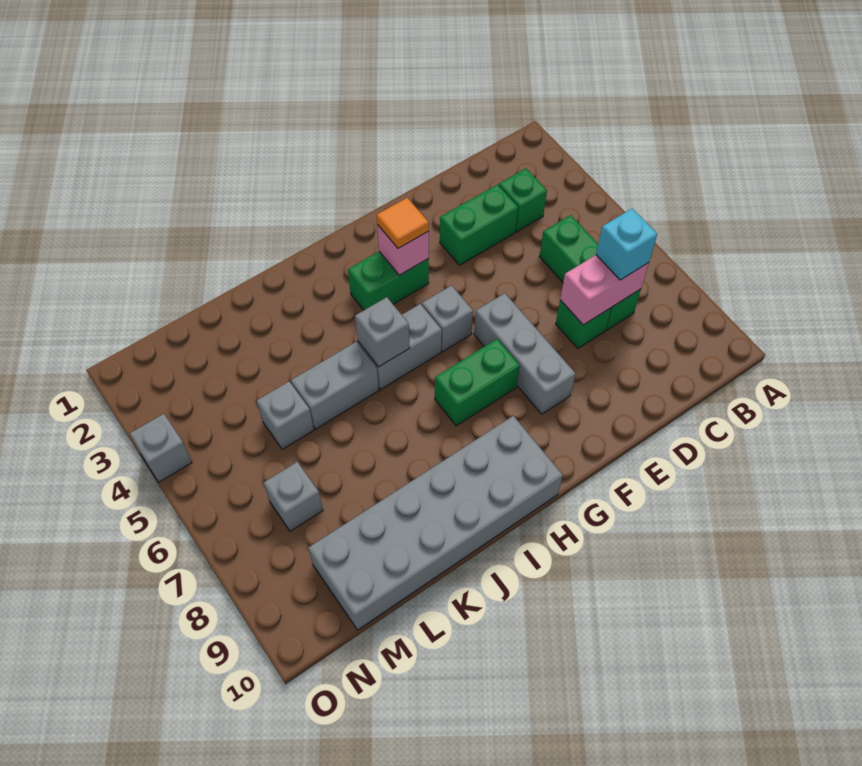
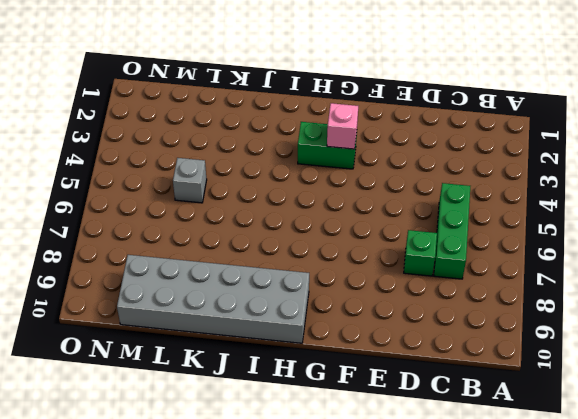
none -> green 1x1 brick [499,168,547,232]
none -> green 1x2 brick [440,184,518,265]
none -> grey 1x3 brick [474,293,575,414]

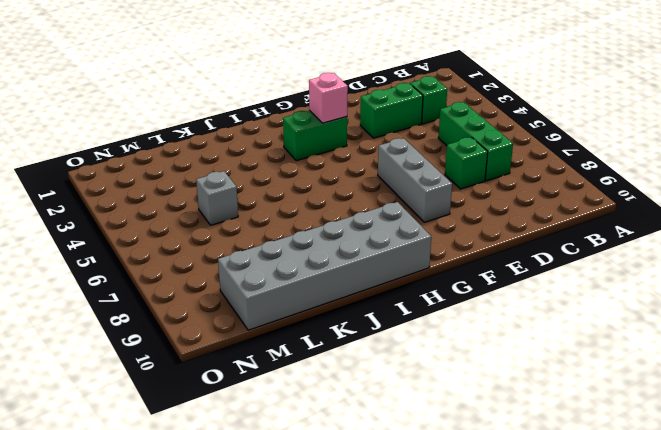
none -> grey 1x1 brick [422,286,473,351]
none -> green 1x2 brick [435,339,520,426]
none -> grey 1x2 brick [358,304,442,389]

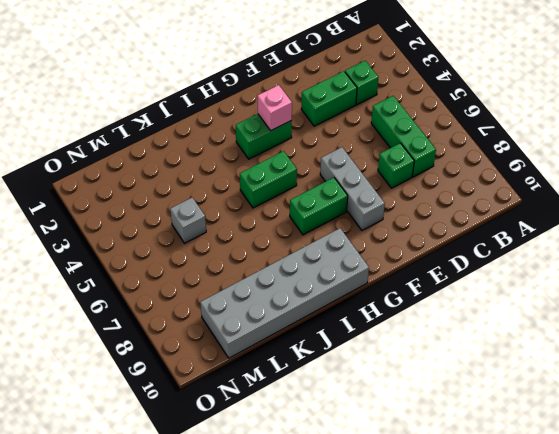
green 1x2 brick [240,151,297,208] -> grey 1x2 brick [358,304,442,389]
none -> grey 1x1 brick [422,286,473,351]
none -> grey 1x2 brick [291,342,379,429]
none -> grey 1x1 brick [264,462,323,531]

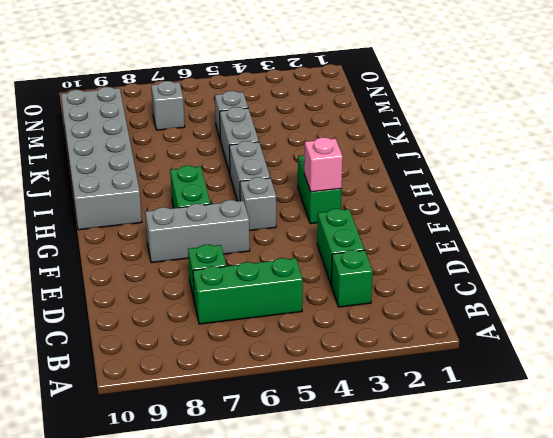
none -> grey 1x1 brick [130,414,192,482]
none -> pink 1x2 brick [560,255,649,325]
none -> grey 1x1 brick [355,297,410,367]

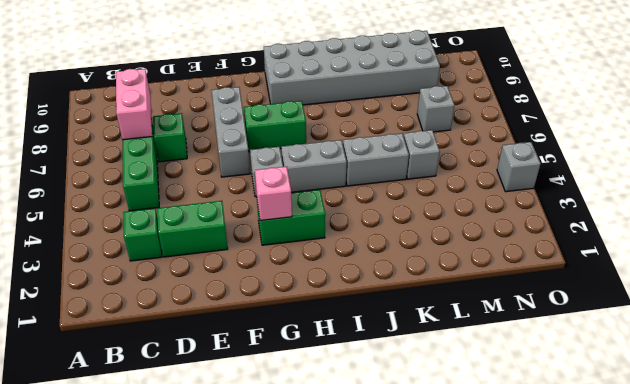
pink 1x2 brick [116,69,152,140] -> pink 1x2 brick turned to [560,255,649,325]
none -> grey 1x1 brick [355,297,410,367]
none -> cyan 1x1 brick [596,209,657,280]
none -> orange 1x1 tile [377,198,429,248]

